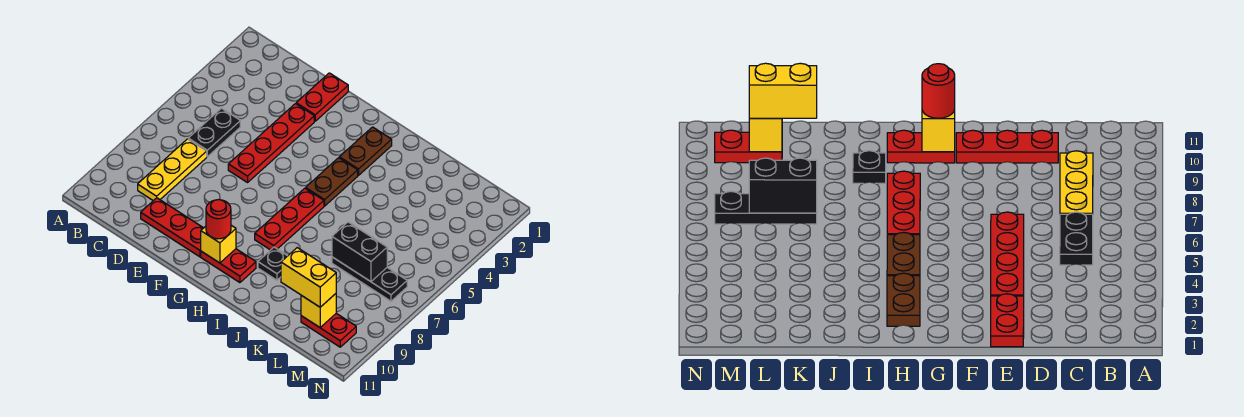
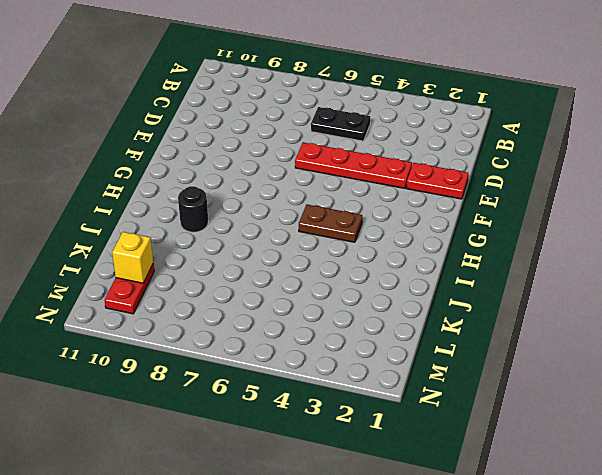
black 1x1 round brick [178,186,208,232] -> black 1x1 plate [258,247,287,280]
none -> yellow 1x3 plate [138,139,207,201]
none -> red 1x3 plate [141,198,203,257]
none -> red 1x2 plate [201,249,256,283]

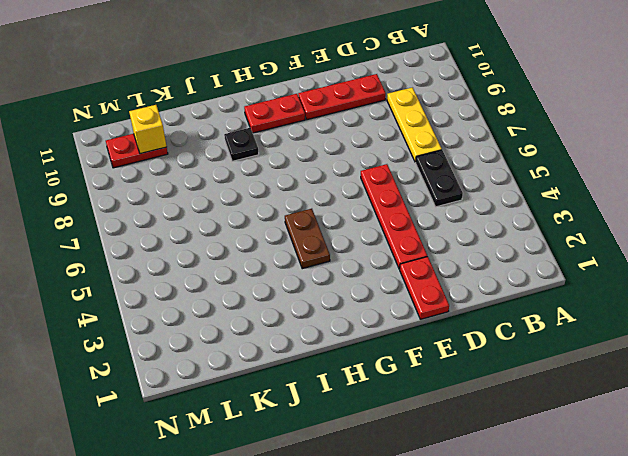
none -> brown 1x2 plate [339,127,392,175]
none -> red 1x3 plate [255,188,324,250]
none -> black 1x3 plate [332,257,407,301]

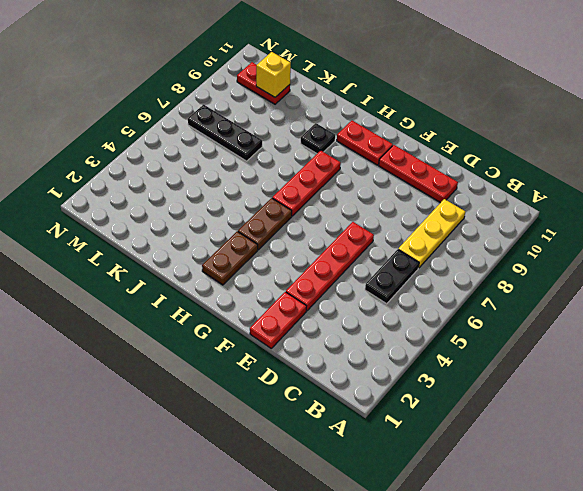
none -> yellow 1x1 brick [201,225,236,263]
none -> black 1x2 brick [332,222,387,282]
none -> red 1x1 round brick [206,200,231,239]

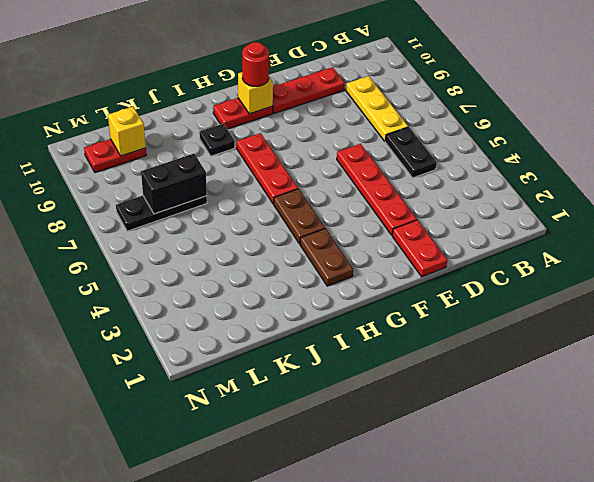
none -> yellow 1x2 brick [281,248,336,307]

